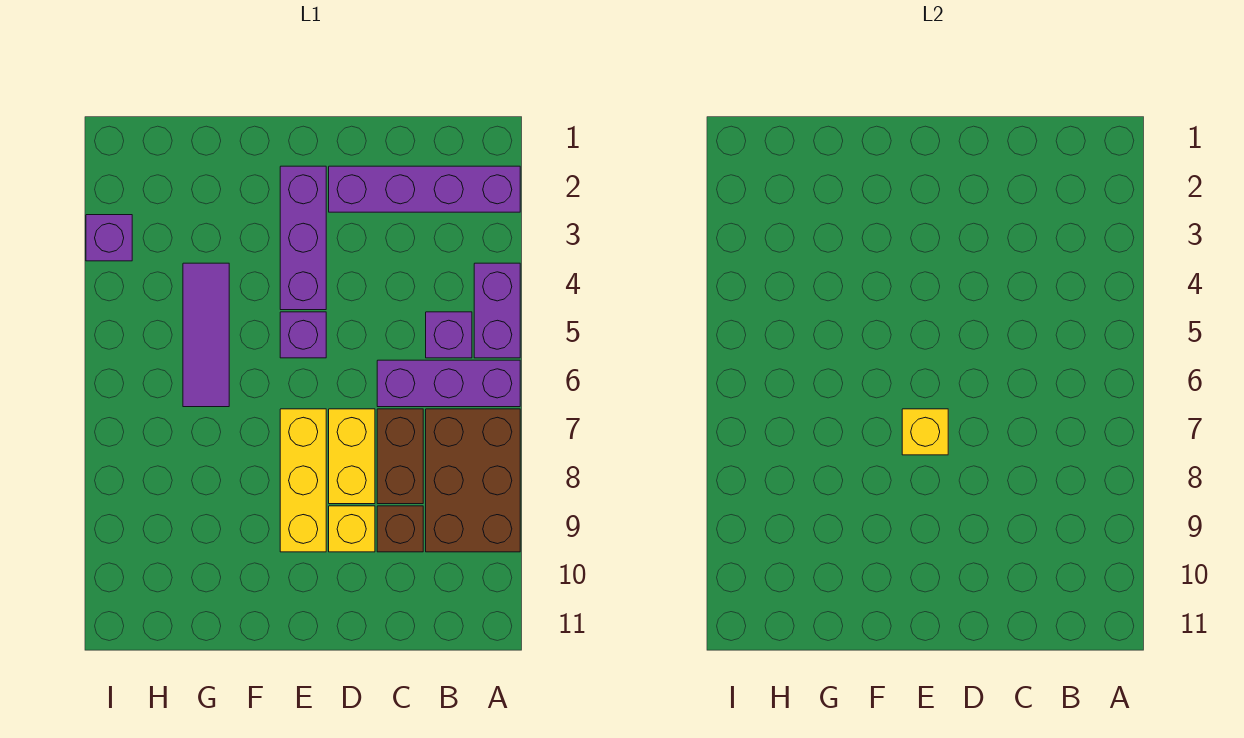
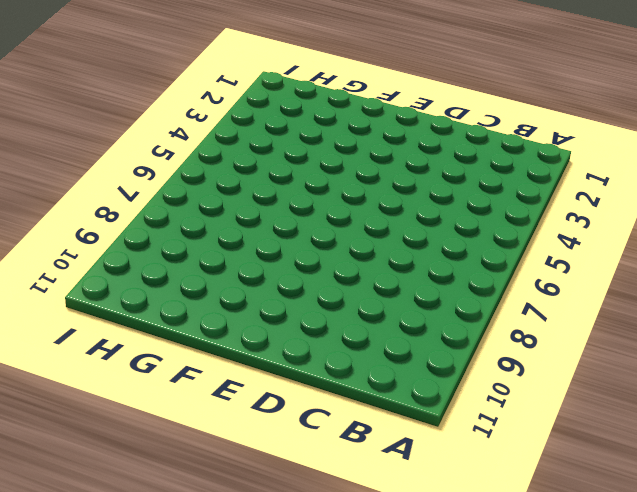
none -> purple 1x4 brick [329,166,520,212]
none -> purple 1x2 brick [474,263,520,358]
none -> purple 1x3 brick [377,360,520,407]

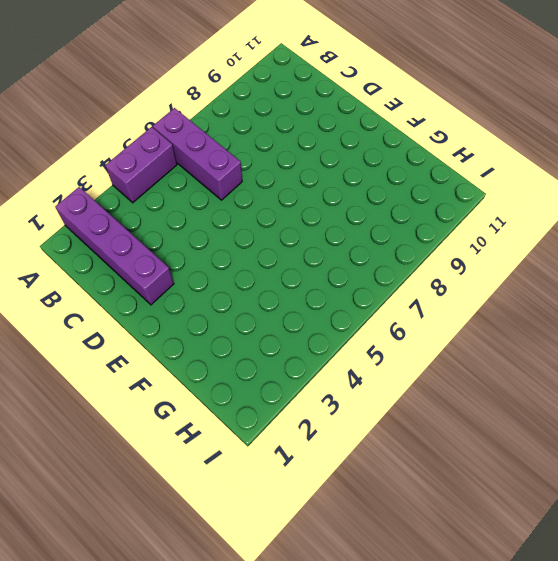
none -> brown 2x3 brick [426,409,520,552]
none -> purple 1x1 brick [426,312,472,358]
none -> brown 1x2 brick [377,409,423,504]

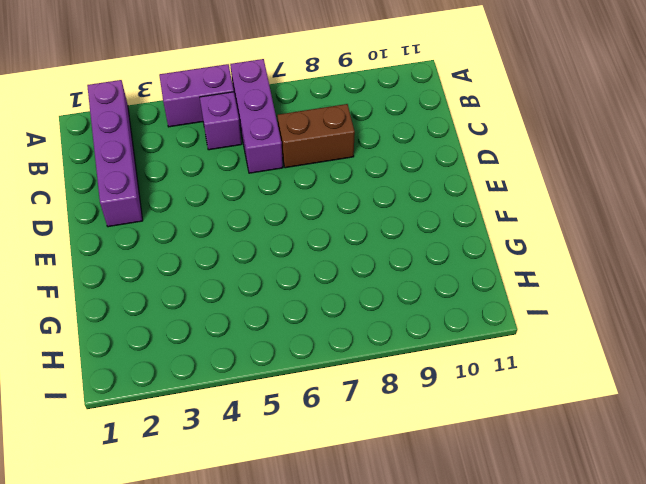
none -> brown 2x3 brick [426,409,520,552]
none -> brown 1x1 brick [377,506,423,552]
none -> yellow 1x2 brick [329,409,375,504]

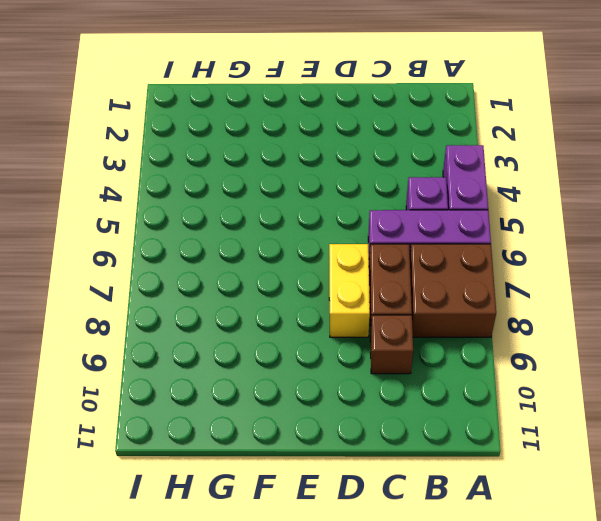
brown 2x2 brick [410,244,496,337] -> brown 2x3 brick [426,409,520,552]
none -> purple 1x4 brick [329,166,520,212]
none -> yellow 1x1 brick [329,506,375,552]
none -> purple 1x3 brick [280,166,326,310]

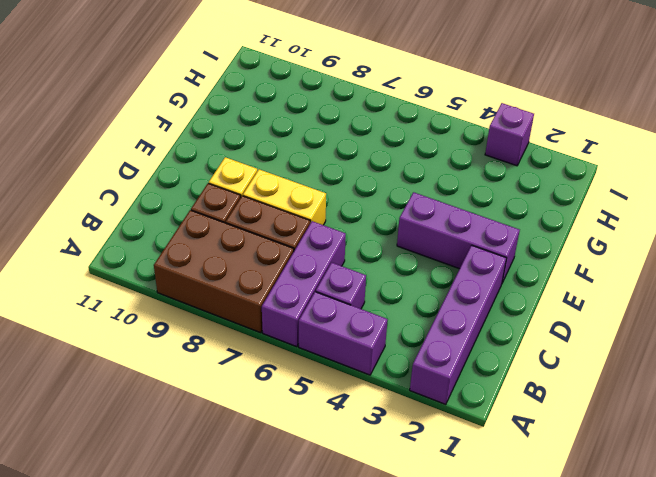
none -> purple 1x1 brick [280,312,326,358]
none -> yellow 1x3 brick [280,409,326,552]
none -> purple 1x3 tile [183,263,229,407]

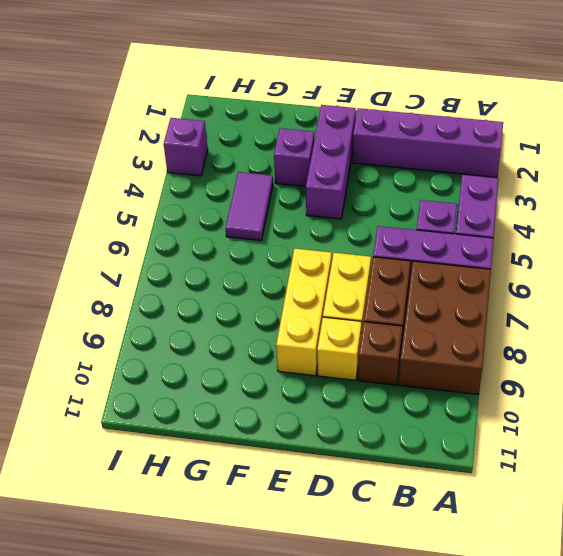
purple 1x1 brick [274,128,314,187] -> purple 1x1 brick moved to [280,312,326,358]
purple 1x2 tile [226,172,273,241] -> purple 1x3 tile [183,263,229,407]
none -> yellow 1x1 brick [902,409,948,455]

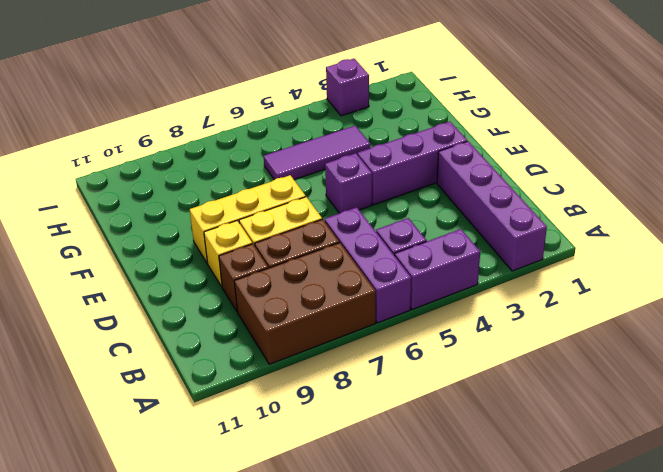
none -> yellow 1x1 brick [902,409,948,455]

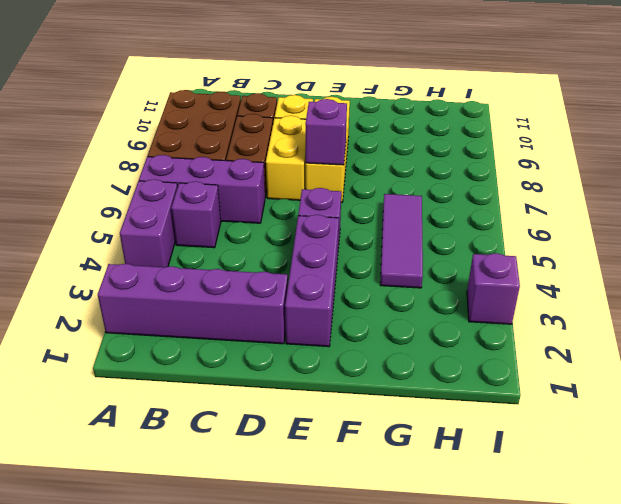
purple 1x1 brick [305,99,347,165] -> yellow 1x1 brick [902,409,948,455]

